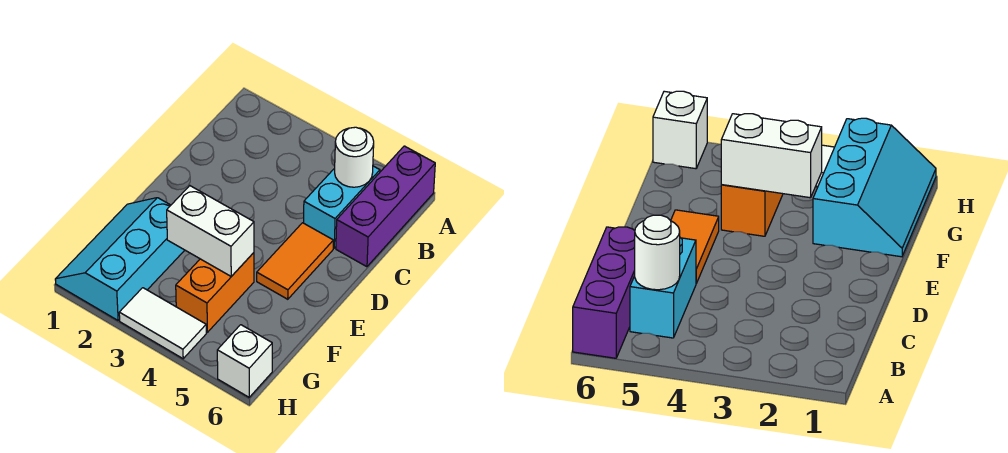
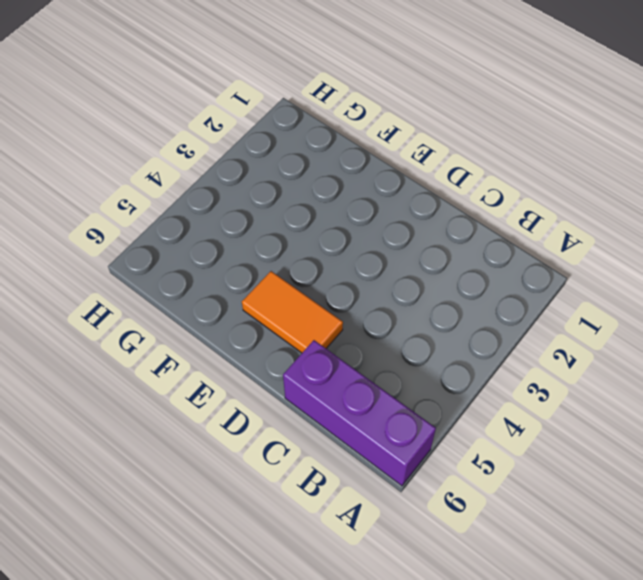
none -> cyan 1x2 brick [304,166,380,248]
none -> cyan 2x3 slope [55,198,185,320]

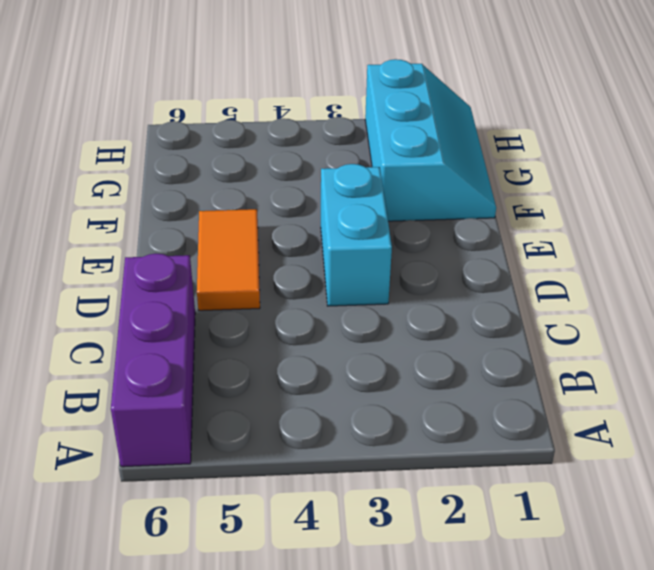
cyan 1x2 brick [321,164,392,306] -> cyan 1x2 brick moved to [304,166,380,248]
none -> orange 1x2 brick [176,253,254,332]
none -> white 1x2 tile [119,288,206,359]

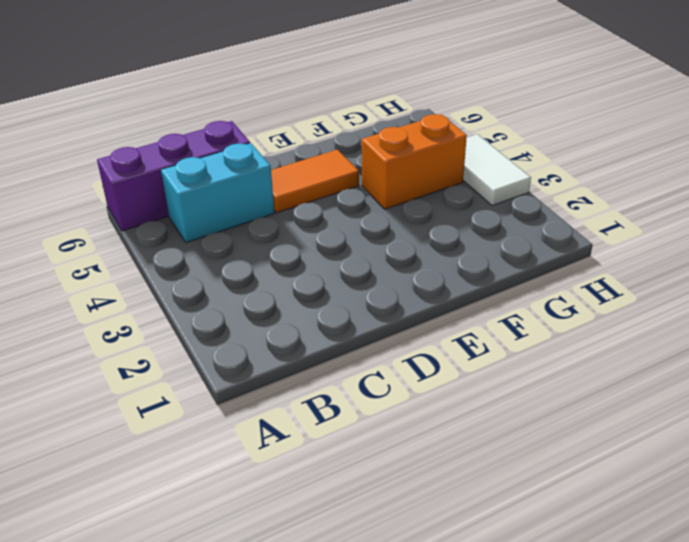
none -> cyan 2x3 slope [55,198,185,320]
none -> white 1x1 brick [217,325,272,397]

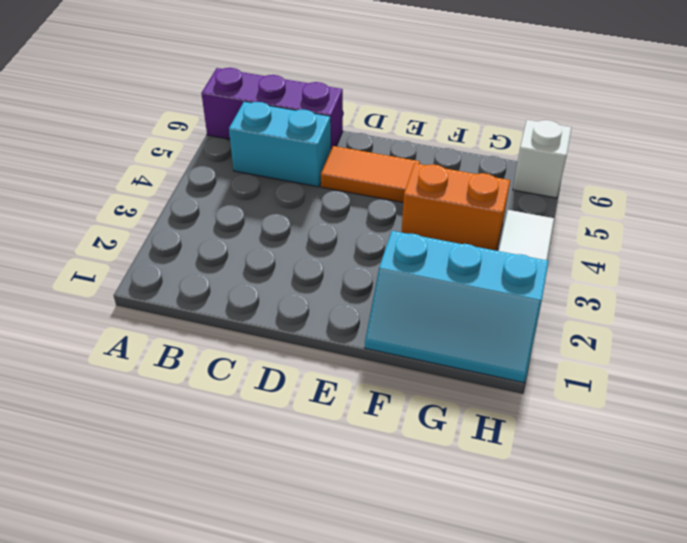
none -> white 1x1 round brick [335,127,374,187]
none -> white 1x2 brick [167,186,254,276]

